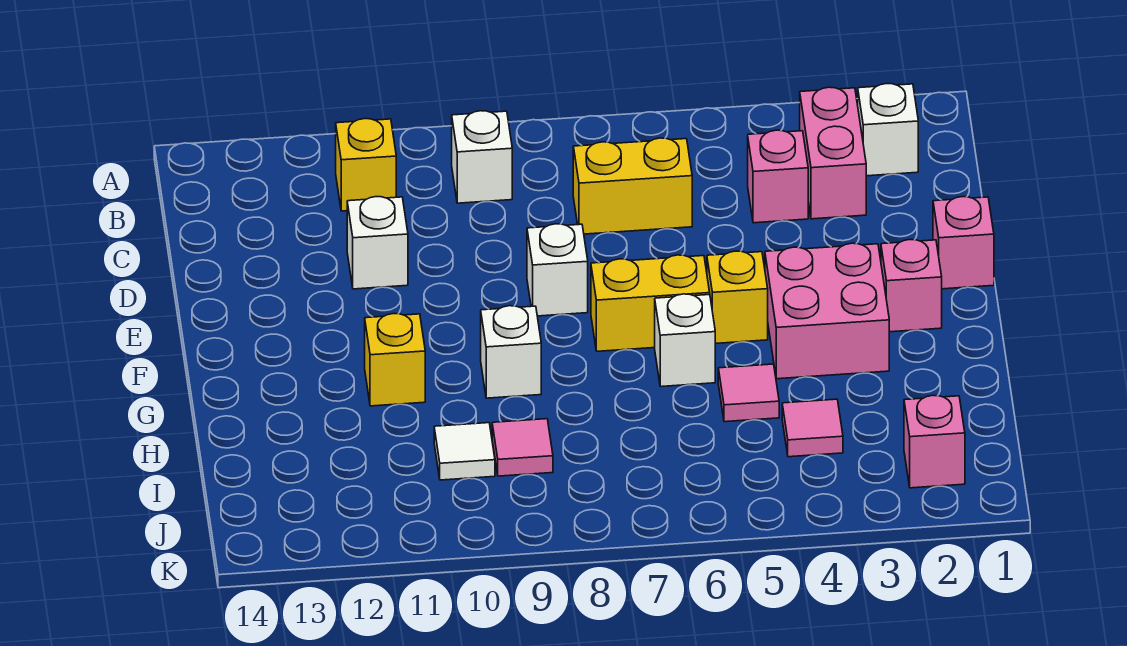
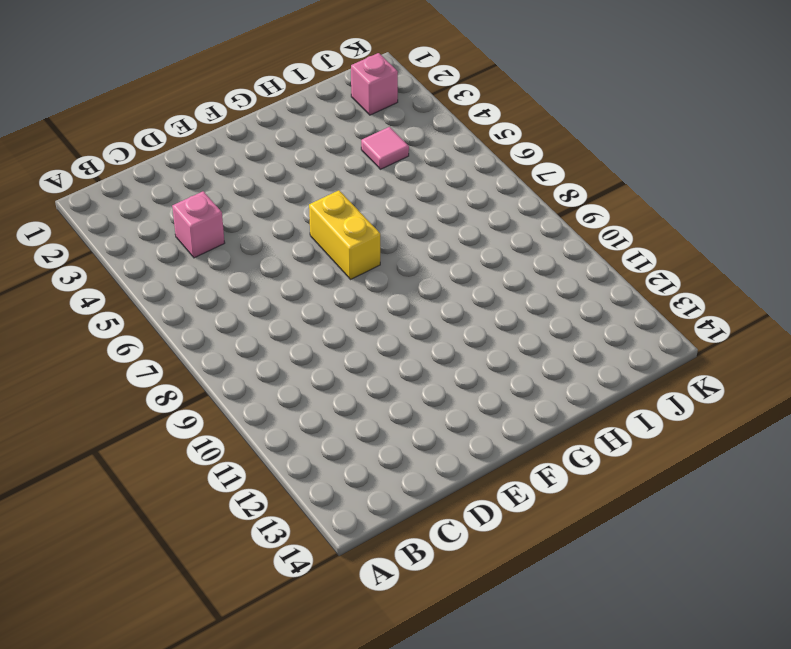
none -> white 1x1 brick [858,84,918,176]
none -> pink 1x2 brick [800,87,866,219]
none -> white 1x1 brick [452,111,512,203]

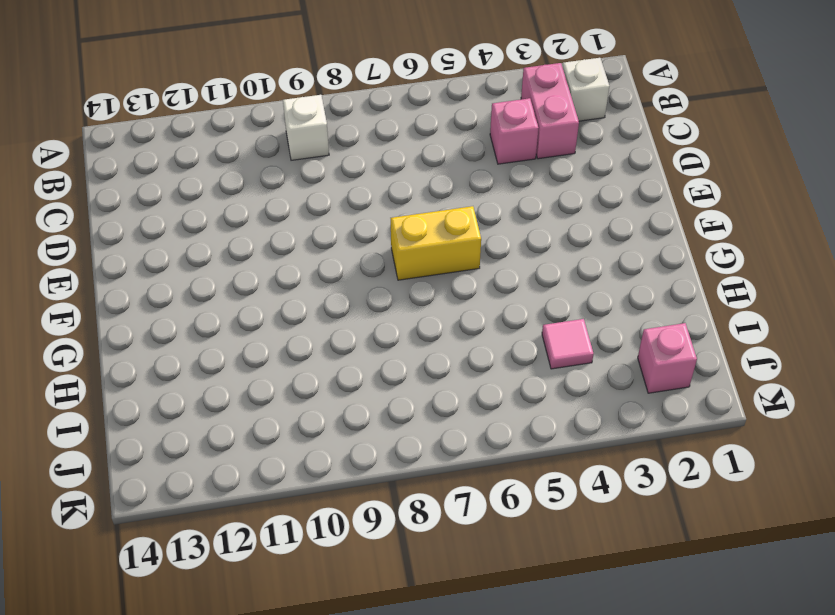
none -> yellow 1x1 brick [336,119,396,211]
none -> yellow 1x2 brick [573,138,692,234]
none -> white 1x1 brick [347,197,408,289]

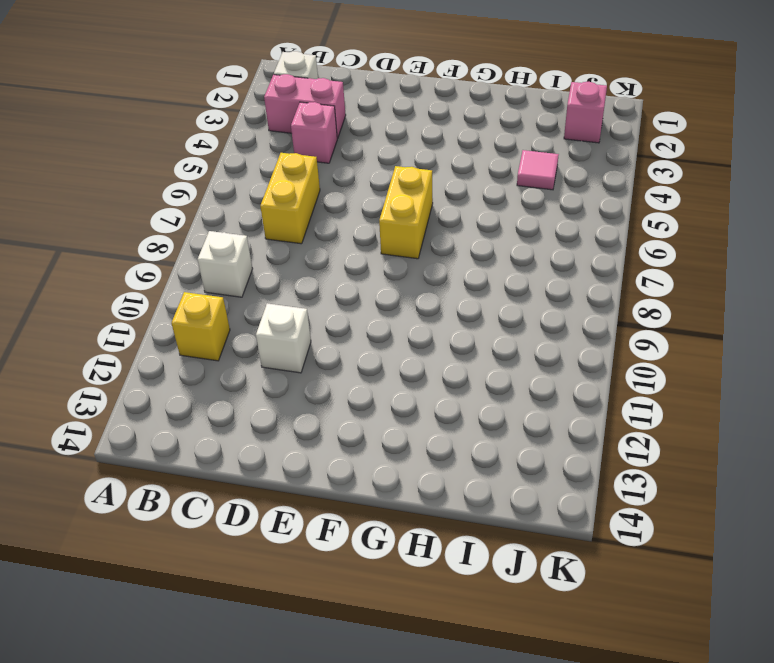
none -> pink 1x1 brick [933,197,994,289]
none -> white 1x1 brick [527,224,588,316]
none -> pink 1x1 brick [881,240,942,332]

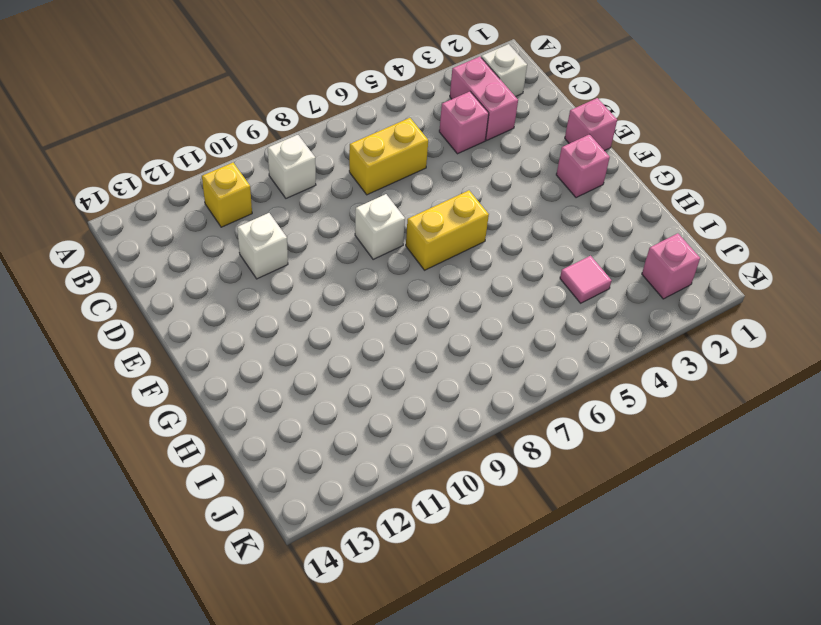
none -> pink 2x2 brick [765,243,889,379]
none -> yellow 1x1 brick [707,251,768,344]
none -> white 1x1 brick [655,294,715,387]

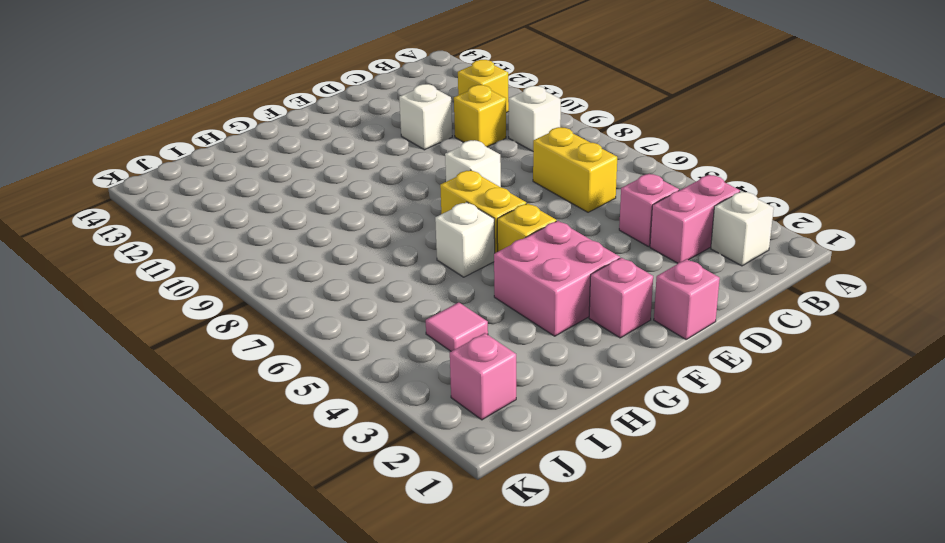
yellow 1x1 brick [454,85,506,147] -> yellow 1x1 brick moved to [365,314,425,406]
none -> white 1x1 brick [481,306,541,398]
none -> pink 1x1 tile [718,364,779,422]
none -> pink 1x1 tile [492,419,553,476]

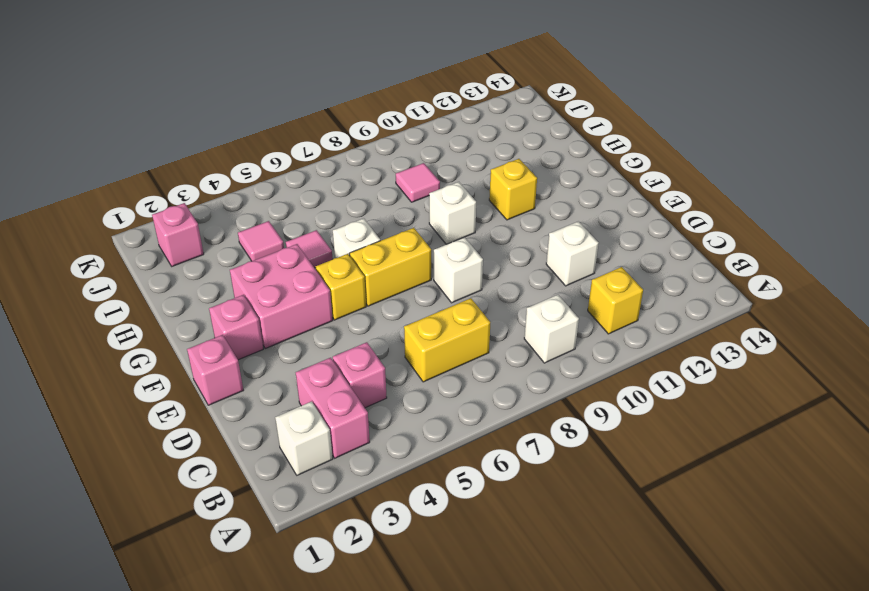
none -> white 1x1 tile [434,423,495,480]

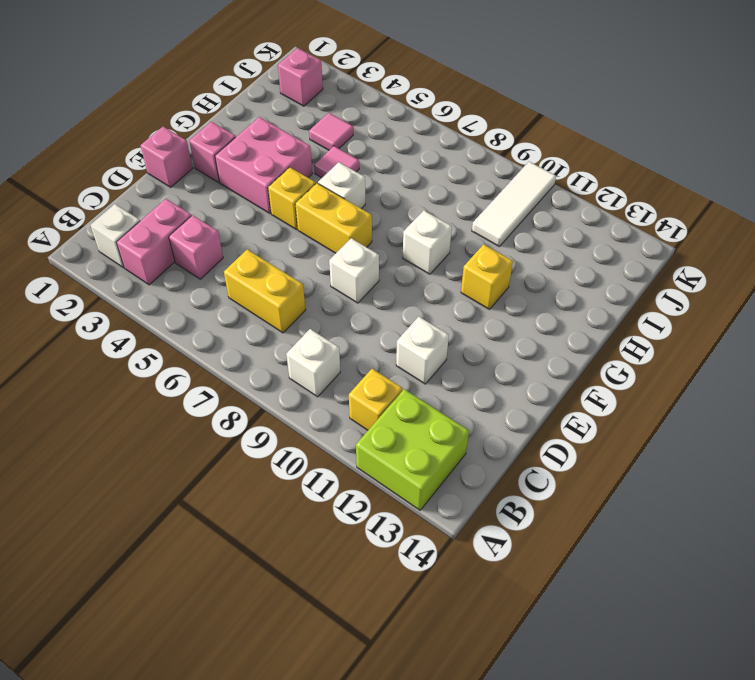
lime 2x2 brick [356,389,469,510] -> none
white 1x3 tile [472,162,556,246] -> white 1x1 tile [434,423,495,480]
none -> pink 1x1 tile [492,419,553,476]

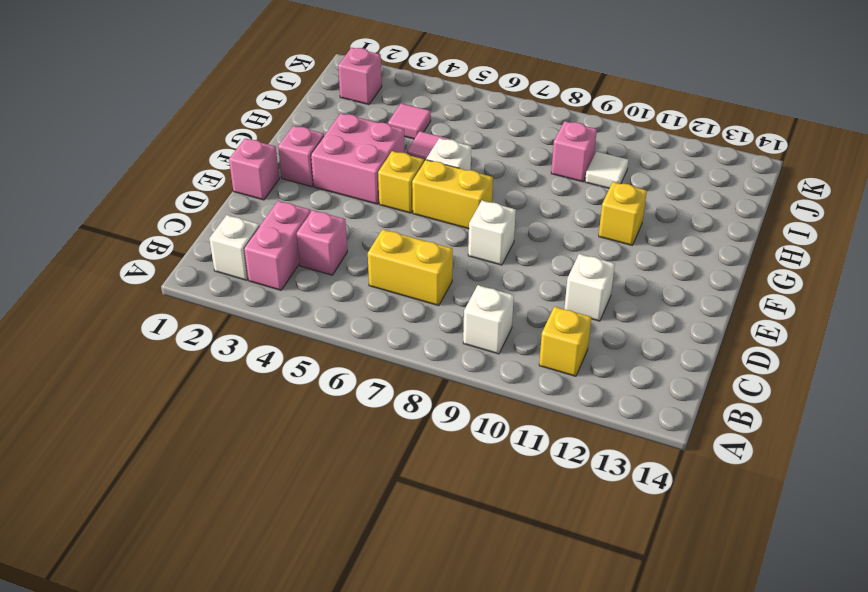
pink 1x1 brick [551,121,597,182] -> pink 1x1 tile [492,419,553,476]
none -> white 1x1 brick [481,306,541,398]

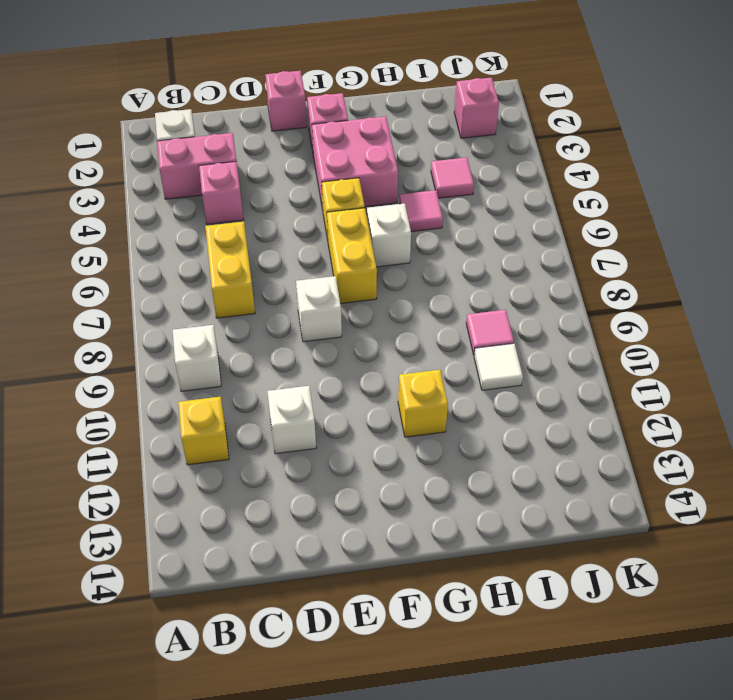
none -> white 1x1 brick [481,306,541,398]

